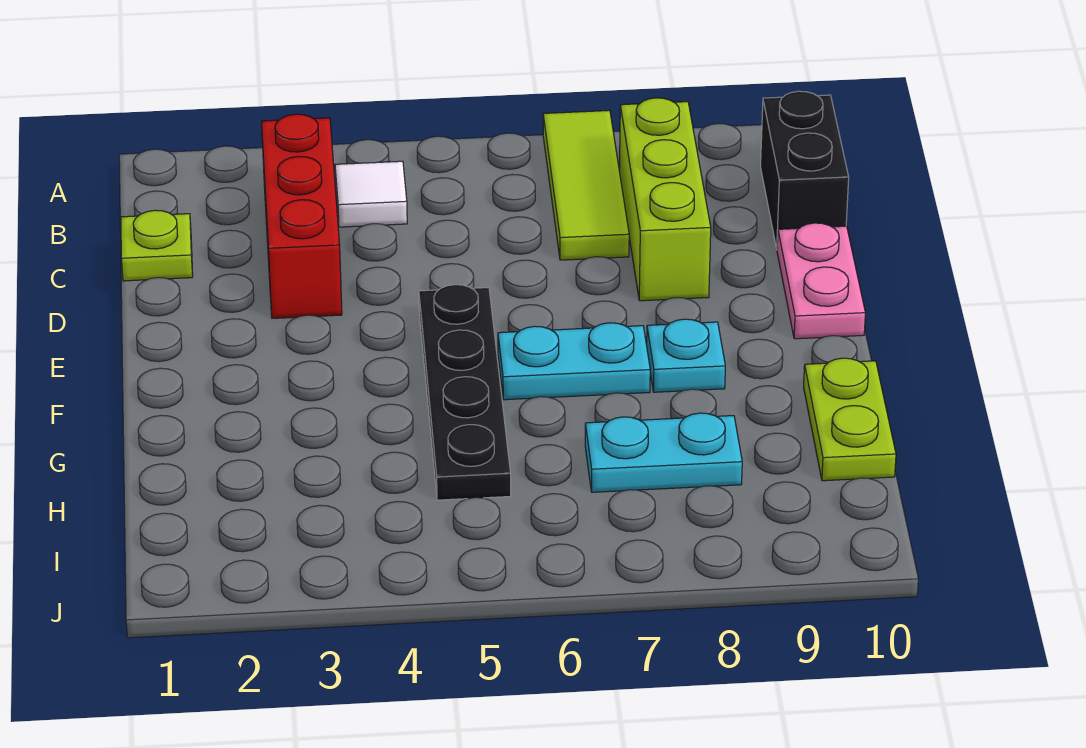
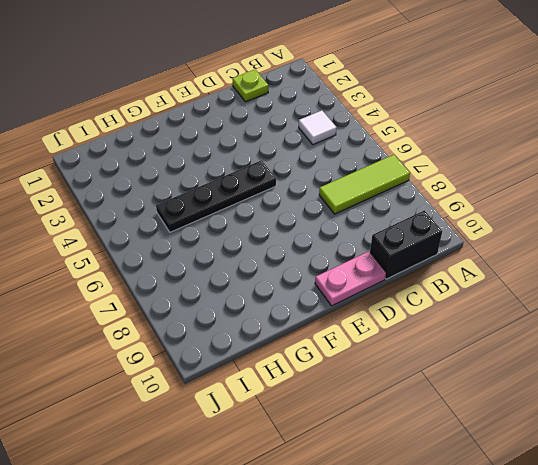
none -> red 1x3 brick [261,114,342,318]
none -> lime 1x3 brick [620,98,711,301]
none -> cyan 1x2 plate [498,323,650,400]

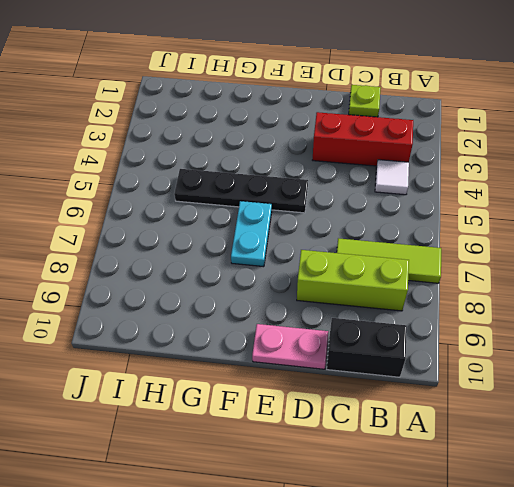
none -> cyan 1x1 plate [647,319,725,392]
none -> lime 1x2 plate [804,358,896,481]
none -> cyan 1x2 plate [585,413,742,492]

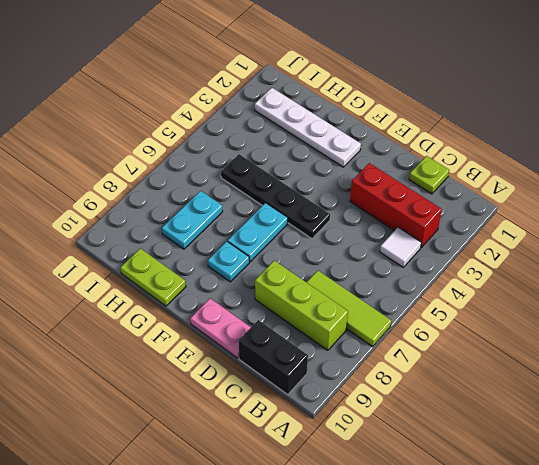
white 1x4 plate [255,88,361,167] -> none

